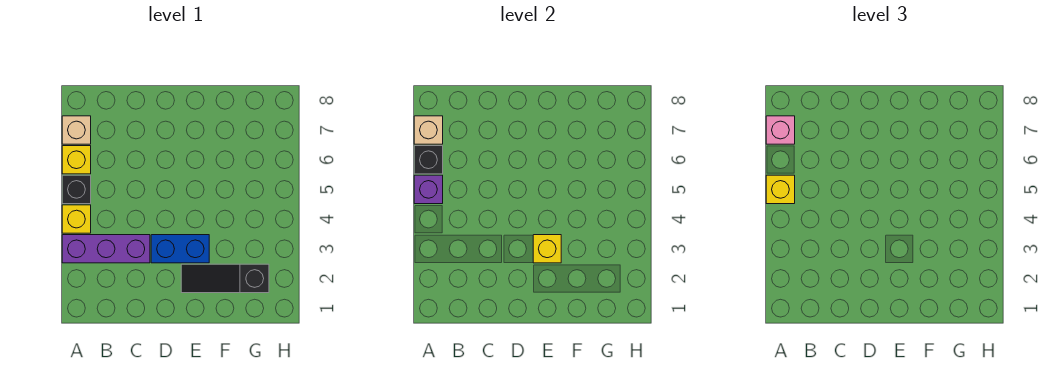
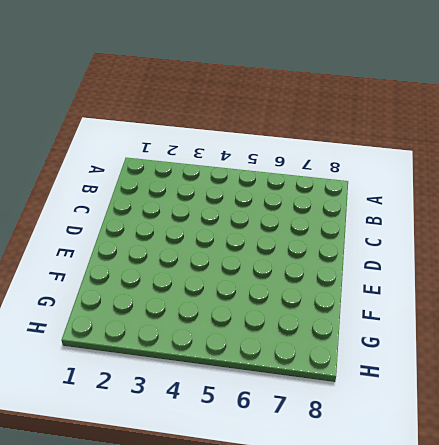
none -> purple 1x3 brick [62,235,150,263]
none -> yellow 1x1 brick [62,205,91,233]
none -> black 1x1 brick [62,175,91,204]

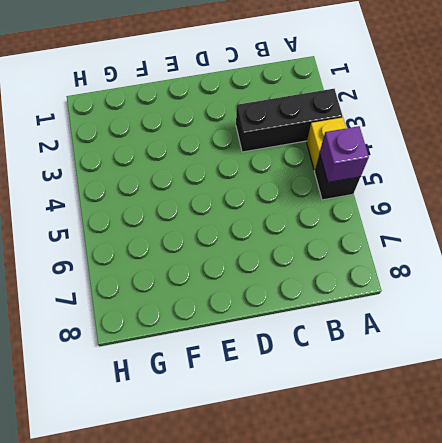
black 1x3 brick [236,89,343,152] -> purple 1x3 brick [62,235,150,263]
none -> yellow 1x1 brick [62,146,91,174]
none -> tan 1x1 brick [62,116,91,144]
none -> blue 1x2 brick [151,235,209,263]

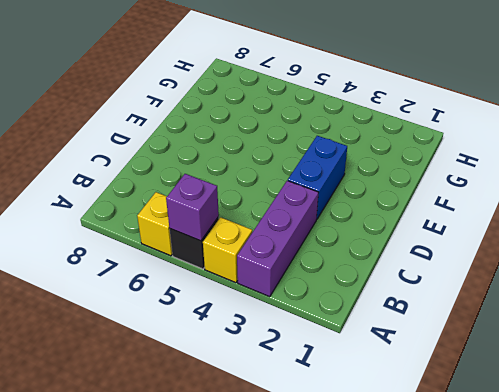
none -> tan 1x1 brick [62,116,91,144]
none -> black 1x3 slope [181,264,269,293]
none -> black 1x1 brick [414,146,443,174]

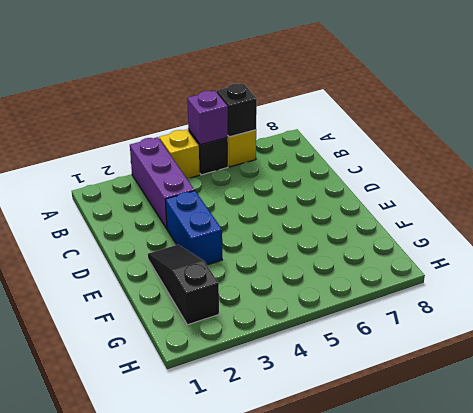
none -> tan 1x1 brick [62,116,91,144]
none -> tan 1x1 brick [414,116,443,144]
none -> yellow 1x1 brick [533,235,561,263]

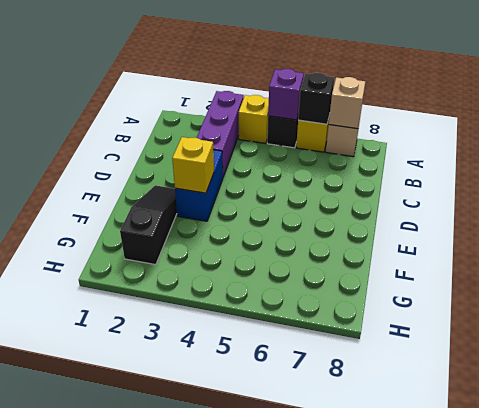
none -> yellow 1x1 brick [766,175,795,204]
none -> pink 1x1 brick [766,116,795,144]

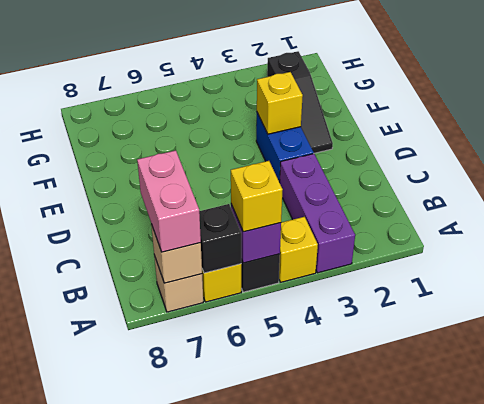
pink 1x2 brick [137,150,201,252] -> pink 1x1 brick [766,116,795,144]

